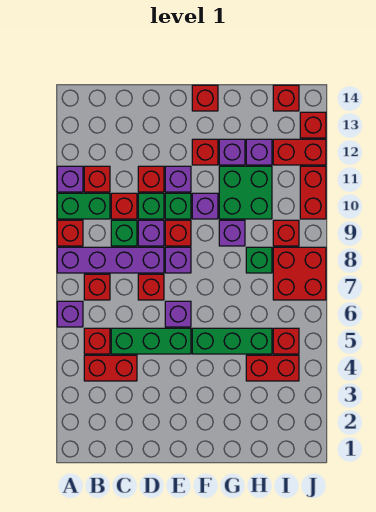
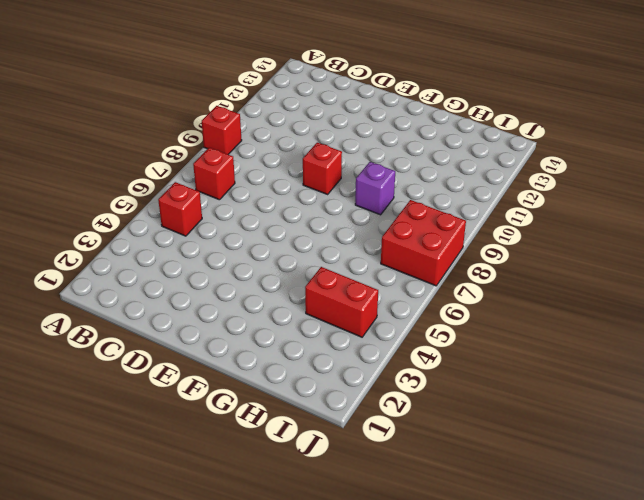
none -> purple 1x1 brick [57,301,83,327]
none -> purple 1x4 brick [57,247,164,273]
none -> green 1x2 brick [57,193,110,219]
none -> purple 1x1 brick [57,166,83,192]

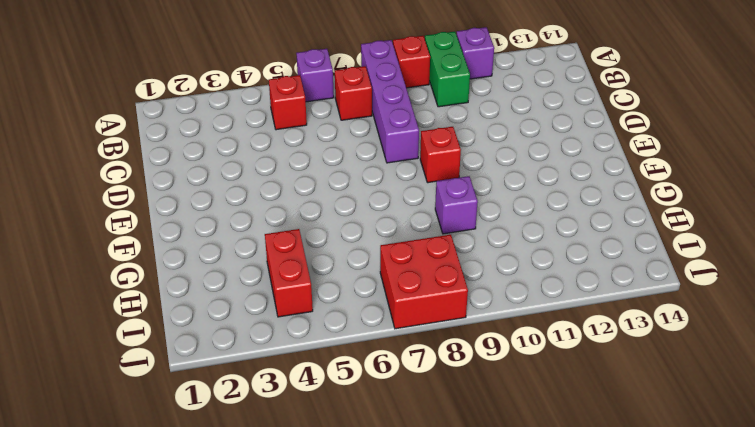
none -> red 1x2 brick [84,355,137,381]
none -> red 1x1 brick [84,166,110,192]
none -> green 1x3 brick [111,328,191,354]
none -> green 1x1 brick [111,220,137,246]

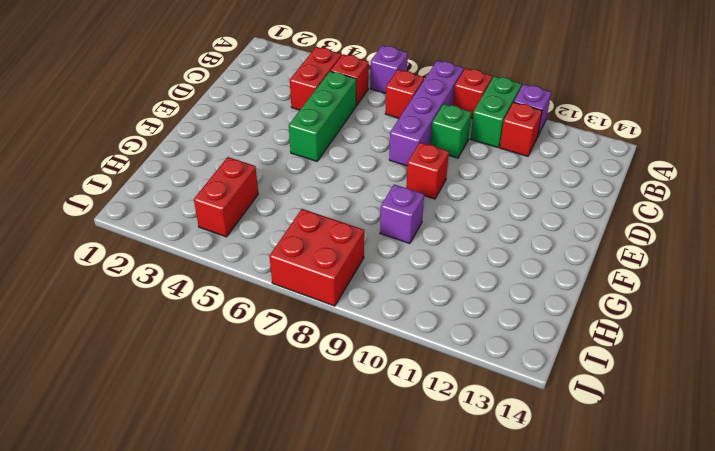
none -> red 1x1 brick [111,193,137,219]
none -> red 1x1 brick [138,274,164,300]
none -> purple 1x1 brick [138,220,164,246]
none -> green 1x1 brick [138,193,164,219]

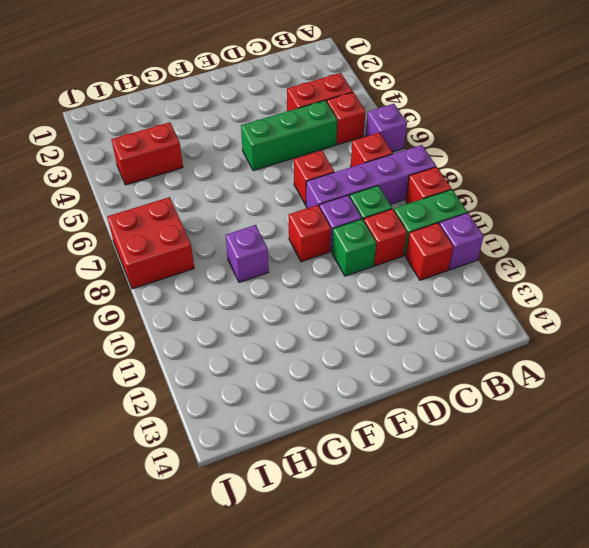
none -> red 1x1 brick [138,166,164,192]
none -> purple 1x1 brick [165,301,191,327]
none -> purple 1x1 brick [165,247,191,273]
none -> green 1x1 brick [165,193,191,219]

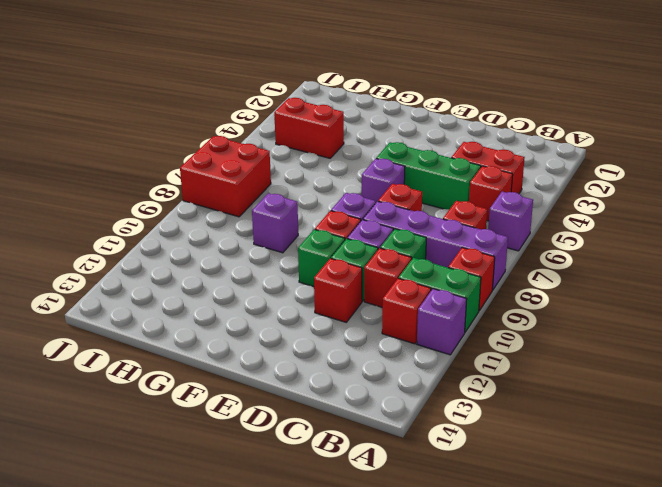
none -> purple 1x1 brick [165,166,191,192]
none -> green 1x3 brick [192,328,272,354]
none -> purple 1x1 brick [192,193,218,219]
none -> red 1x1 brick [192,139,218,165]

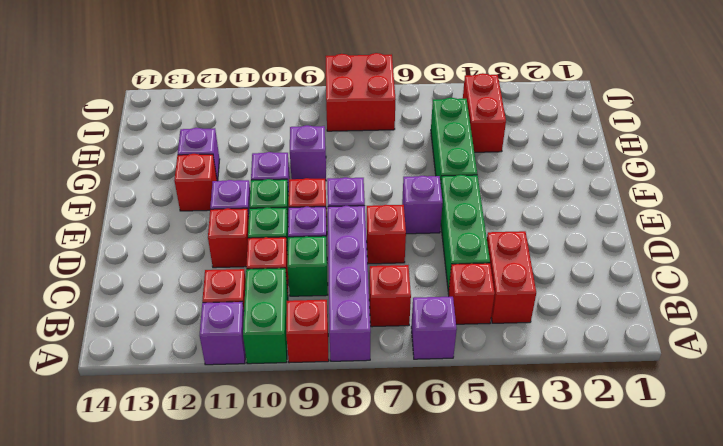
none -> red 1x1 brick [192,85,218,111]
none -> green 2x2 brick [219,166,272,219]
none -> green 1x1 brick [246,247,272,273]
none -> purple 1x1 brick [246,139,272,165]

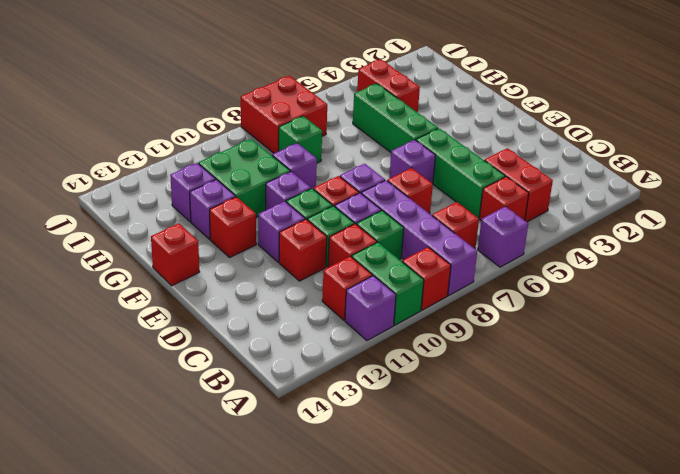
none -> red 1x1 brick [273,328,299,354]
none -> red 1x1 brick [273,220,299,246]
none -> red 1x2 brick [273,139,326,165]
none -> red 1x1 brick [273,85,299,111]

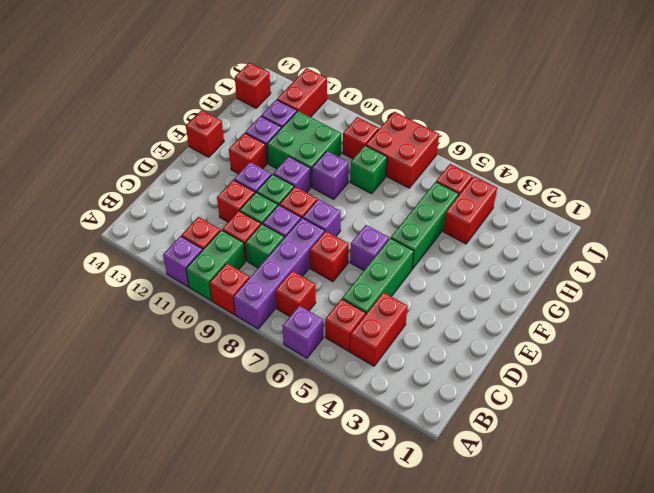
none -> red 1x2 brick [300,166,326,219]
none -> red 1x1 brick [300,112,326,138]

